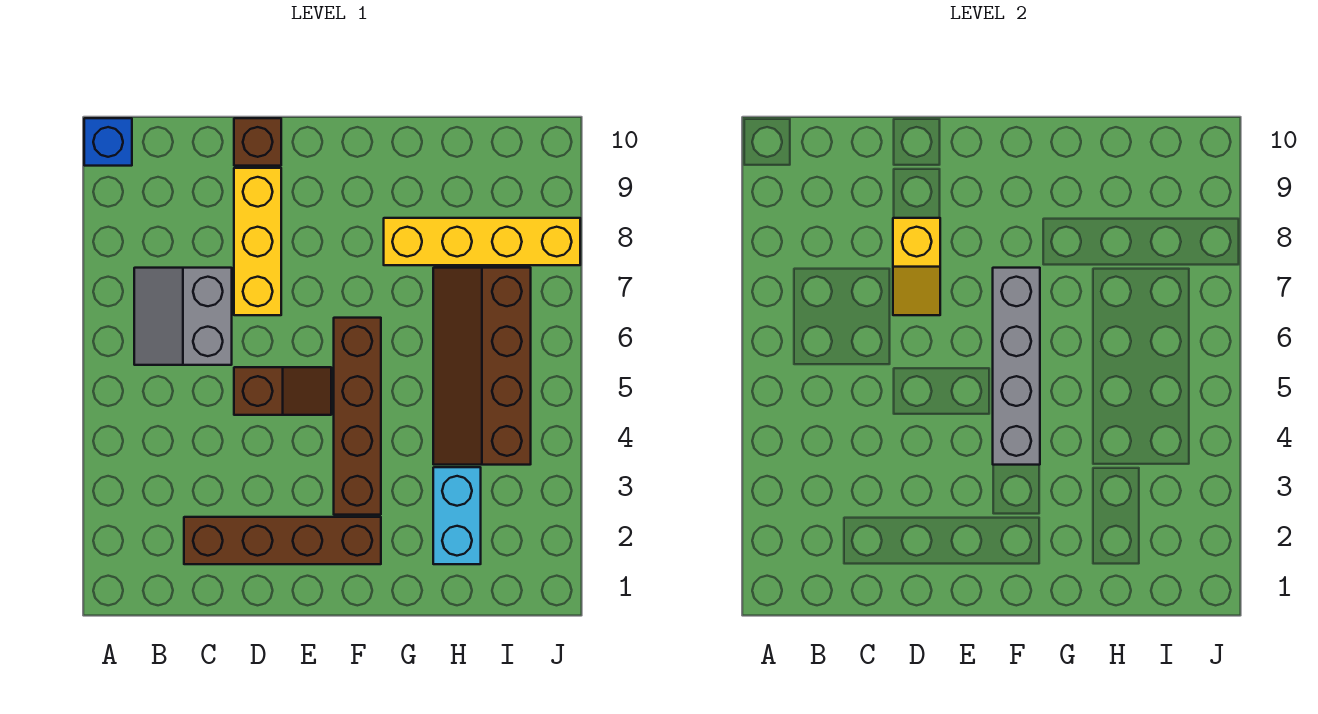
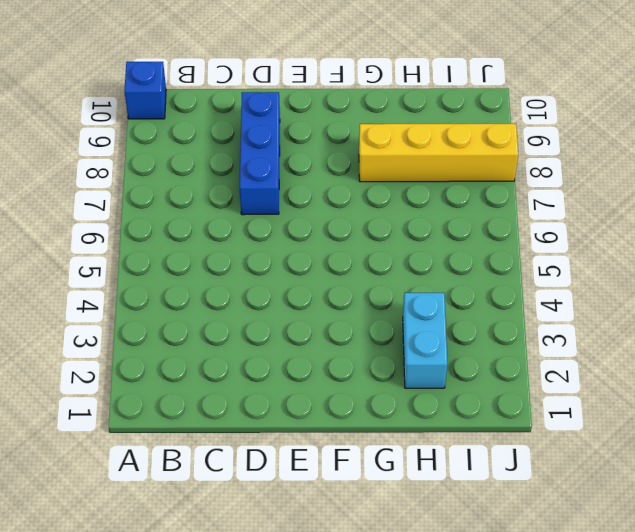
blue 1x3 brick [240,92,280,215] -> yellow 1x3 brick [234,168,281,315]
none -> grey 2x2 slope [134,268,232,365]
none -> brown 1x4 brick [184,517,381,564]
none -> brown 1x2 slope [234,367,331,415]

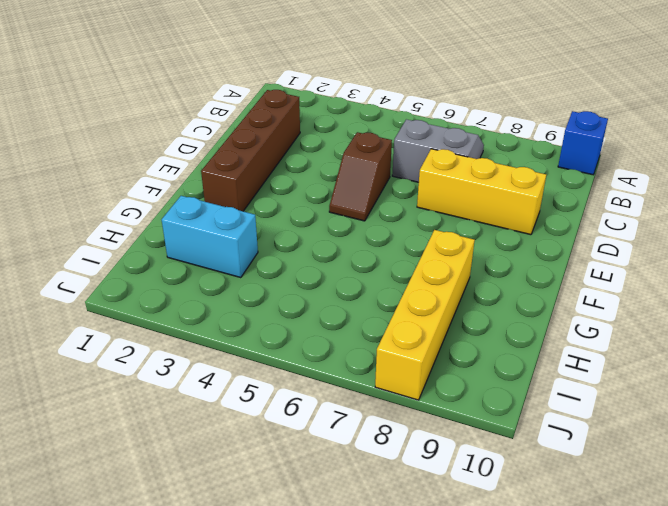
none -> brown 1x1 brick [234,118,281,166]
none -> brown 1x4 brick [334,318,381,515]
none -> brown 2x4 slope [433,268,531,465]

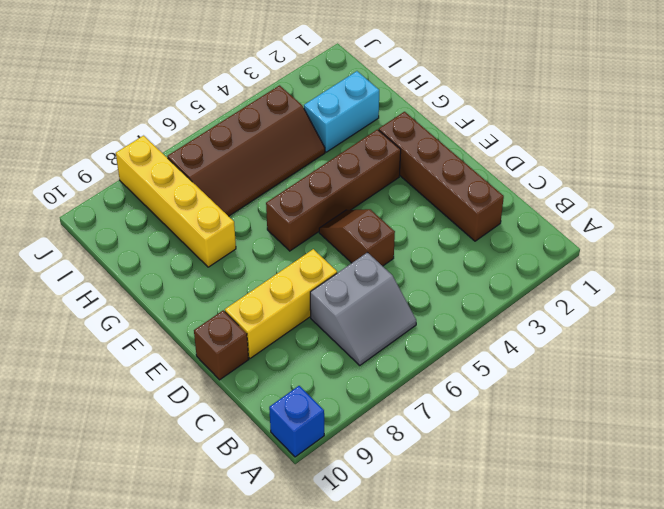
none -> yellow 1x2 slope [893,218,940,315]
none -> grey 1x4 brick [993,268,1040,465]

